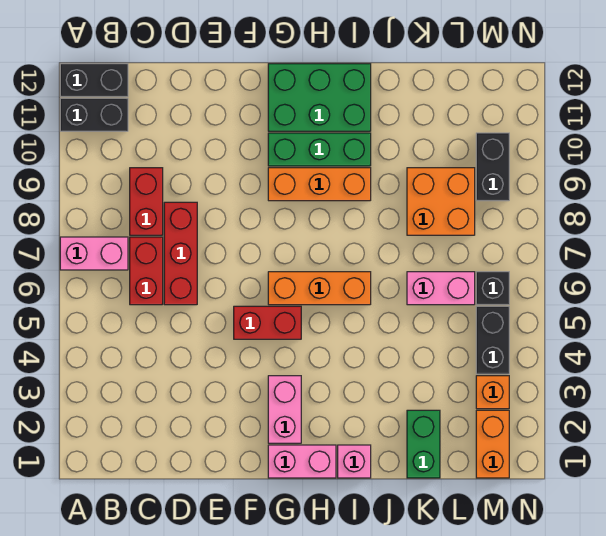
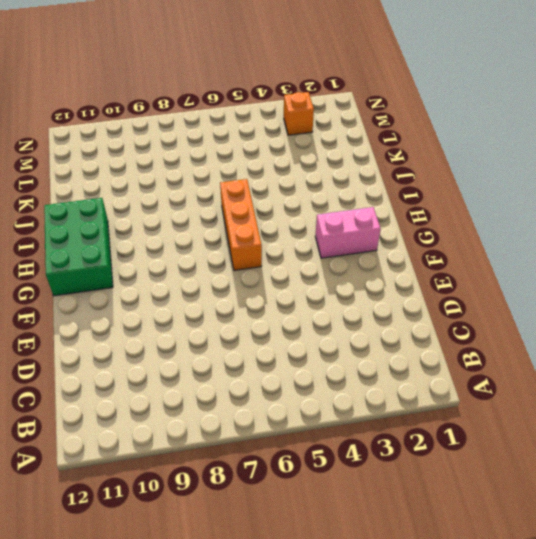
none -> pink 1x2 brick [60,237,128,270]
none -> black 1x2 brick [60,98,128,131]
none -> black 1x2 brick [60,64,128,97]

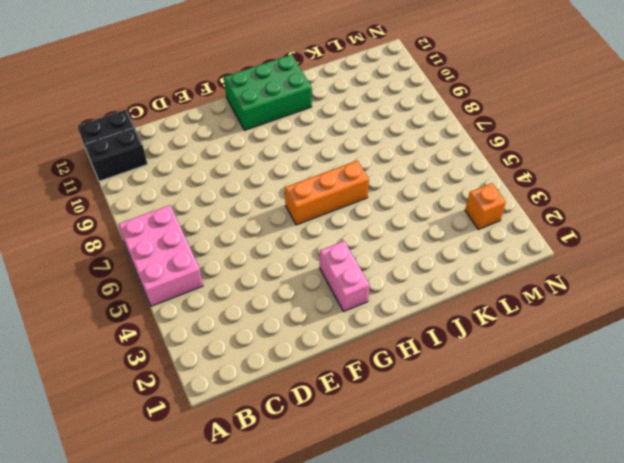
pink 2x3 brick [118,205,203,306] -> pink 1x2 brick [60,237,128,270]
none -> red 1x2 brick [130,237,163,305]
none -> red 1x2 brick [130,168,163,235]
none -> red 1x3 brick [164,202,197,305]

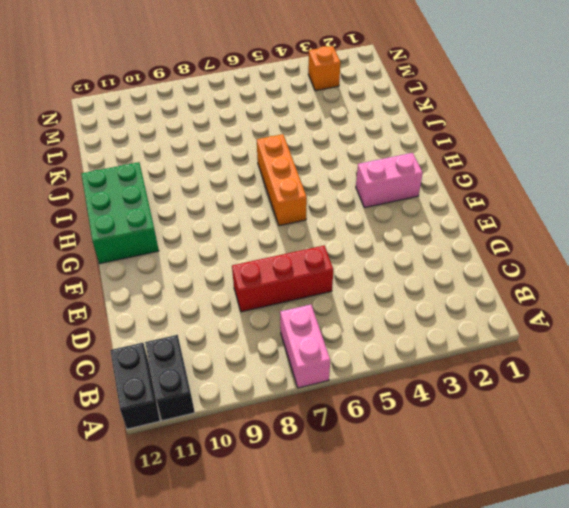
none -> red 1x2 brick [130,237,163,305]
none -> red 1x2 brick [130,168,163,235]
none -> red 1x2 brick [234,306,301,339]

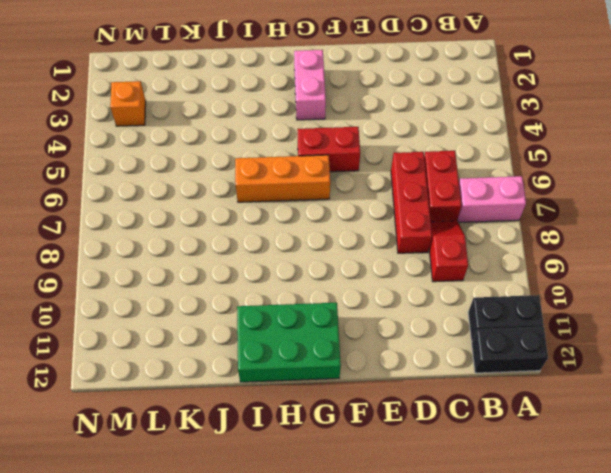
red 1x2 slope [429,221,468,282] -> red 1x2 brick [130,168,163,235]
none -> pink 1x2 brick [268,445,336,478]
none -> orange 1x3 brick [268,168,371,201]
none -> green 1x3 brick [268,133,371,166]

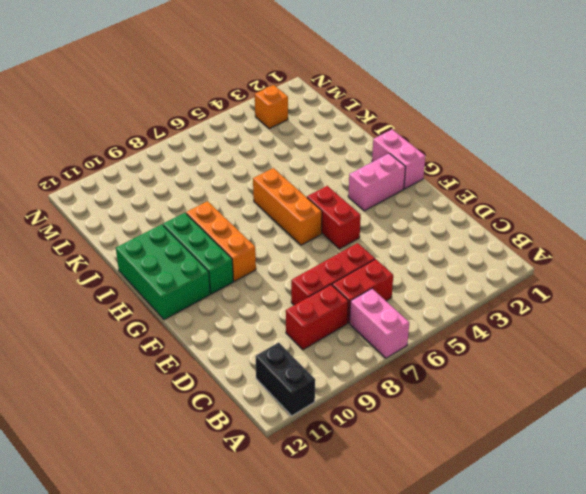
none -> black 1x2 brick [60,64,128,97]
none -> pink 1x1 brick [338,445,371,478]
none -> green 1x2 brick [407,410,440,478]

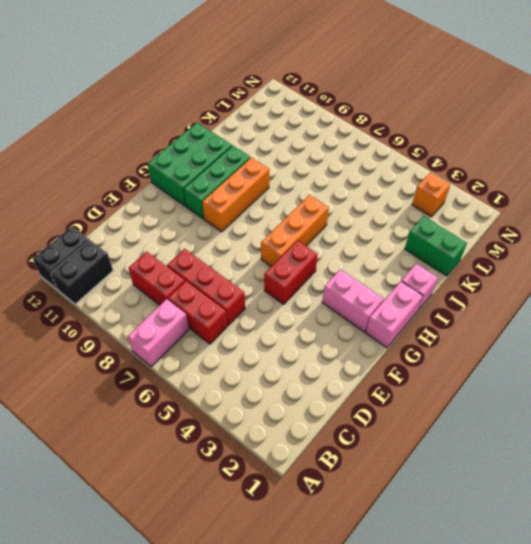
none -> pink 1x2 brick [407,272,475,305]
none -> orange 2x2 brick [407,168,475,235]
none -> orange 1x2 brick [476,410,509,478]

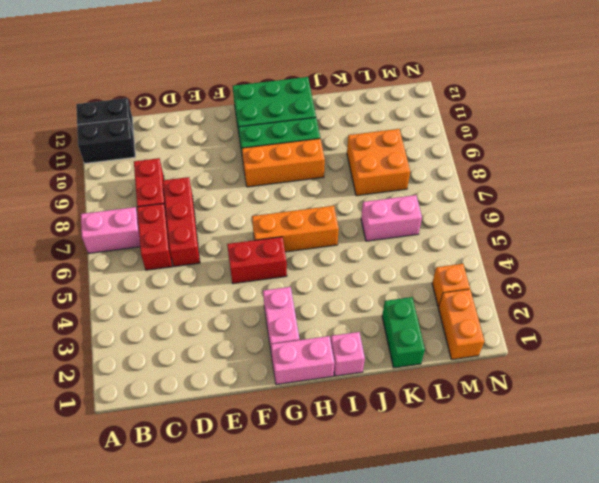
none -> black 1x2 brick [476,306,509,374]
none -> black 1x1 brick [476,272,509,305]
none -> black 1x2 brick [476,133,509,201]

